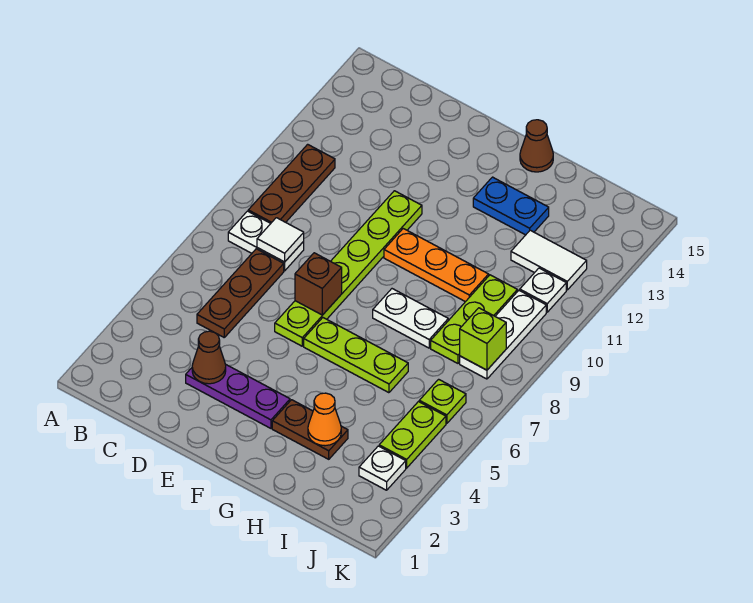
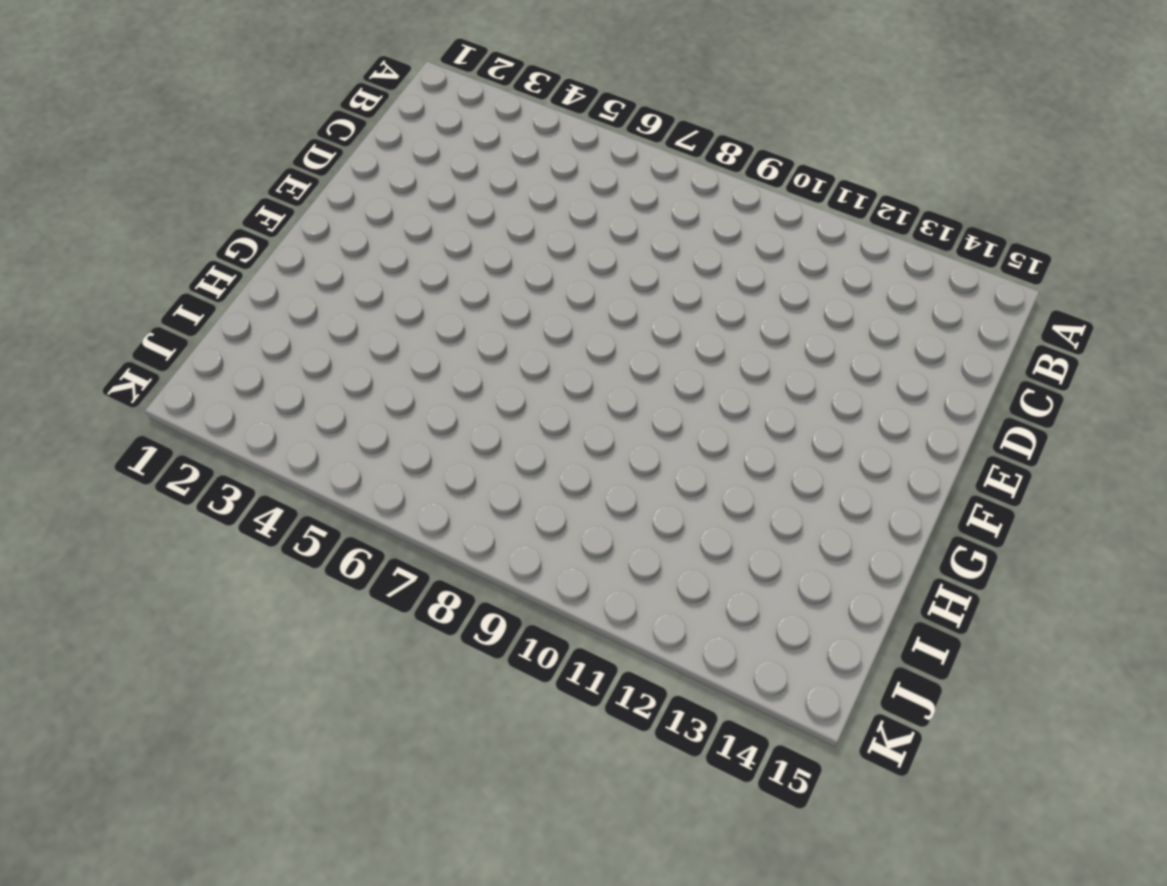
none -> white 1x2 plate [228,211,304,271]
none -> brown 1x3 plate [248,144,335,223]
none -> brown 1x3 plate [197,249,284,337]

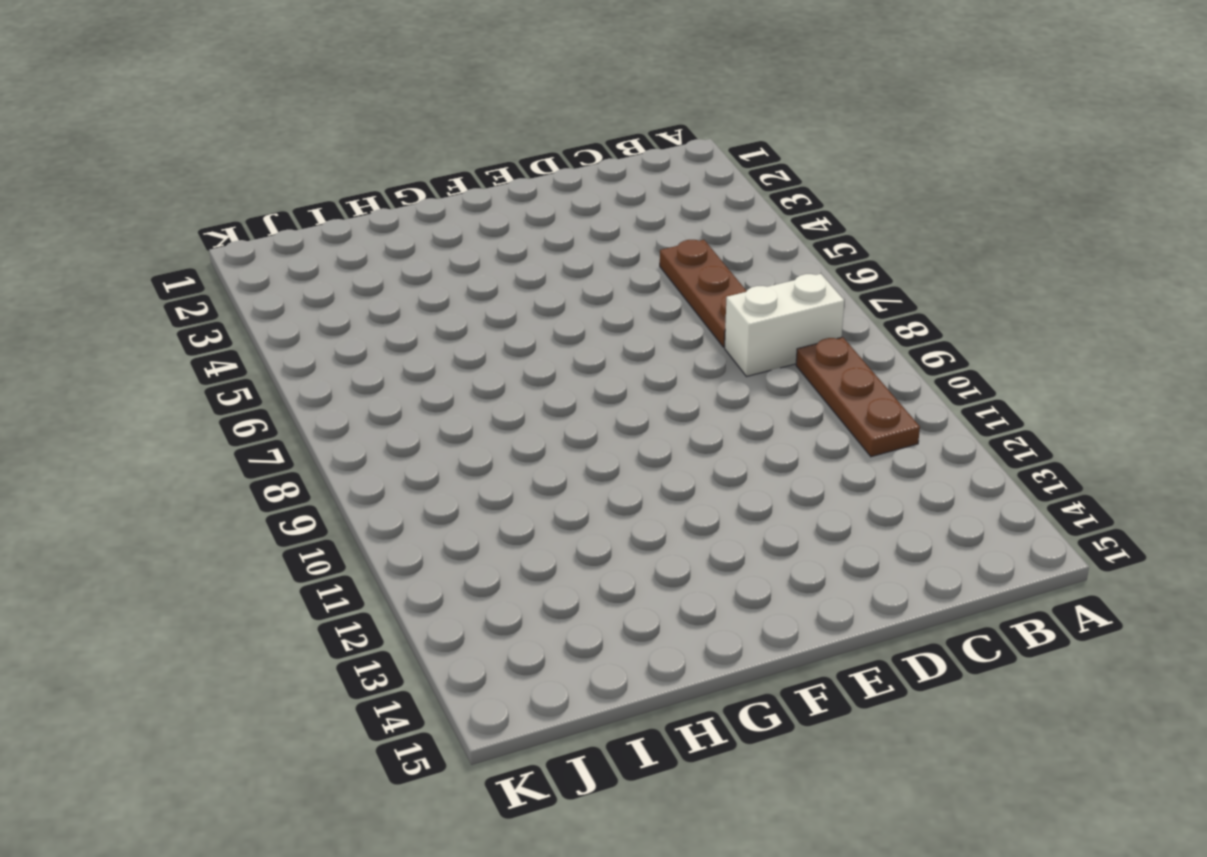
white 1x2 brick [725,274,844,377] -> white 1x2 plate [228,211,304,271]
none -> purple 1x3 plate [186,364,290,428]
none -> lime 1x6 plate [275,191,422,346]
none -> lime 1x3 plate [304,318,408,393]

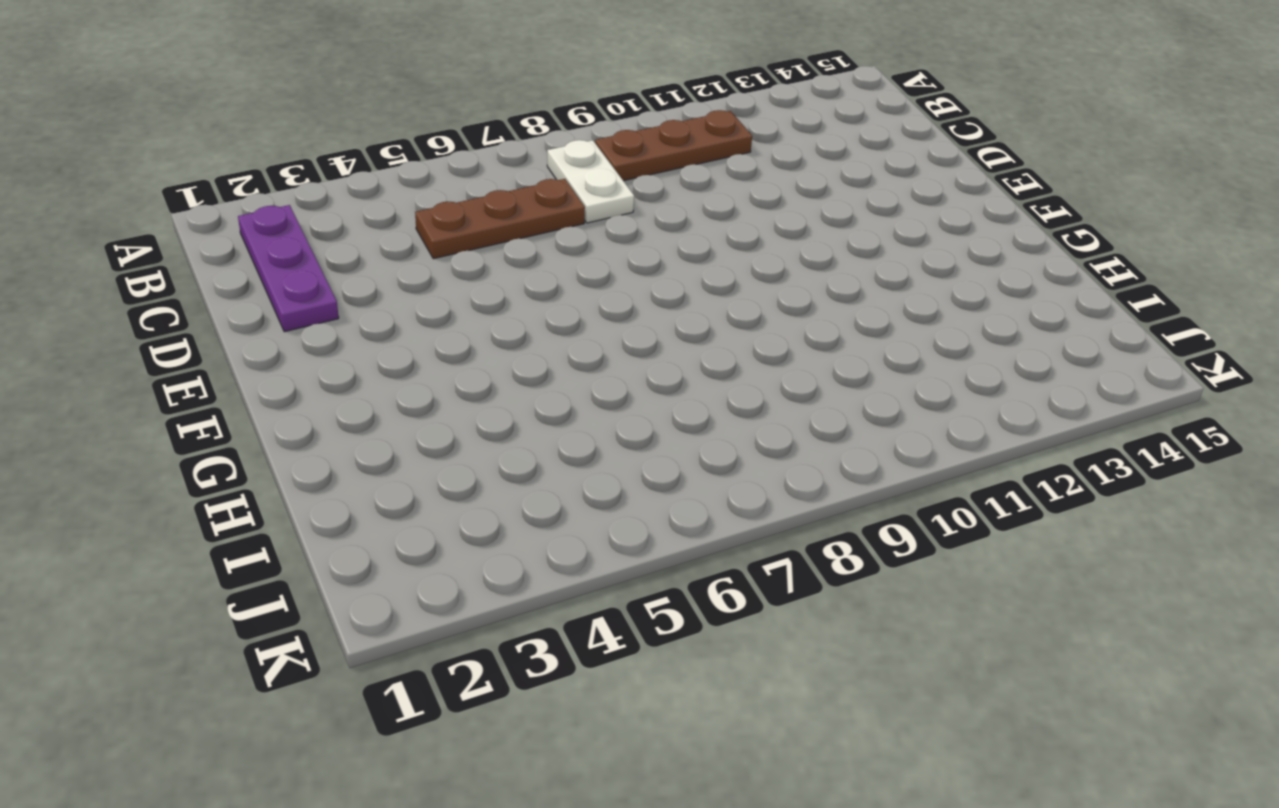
purple 1x3 plate [238,205,339,332] -> purple 1x3 plate moved to [186,364,290,428]
none -> lime 1x6 plate [275,191,422,346]
none -> lime 1x3 plate [304,318,408,393]
none -> orange 1x3 plate [384,229,489,302]

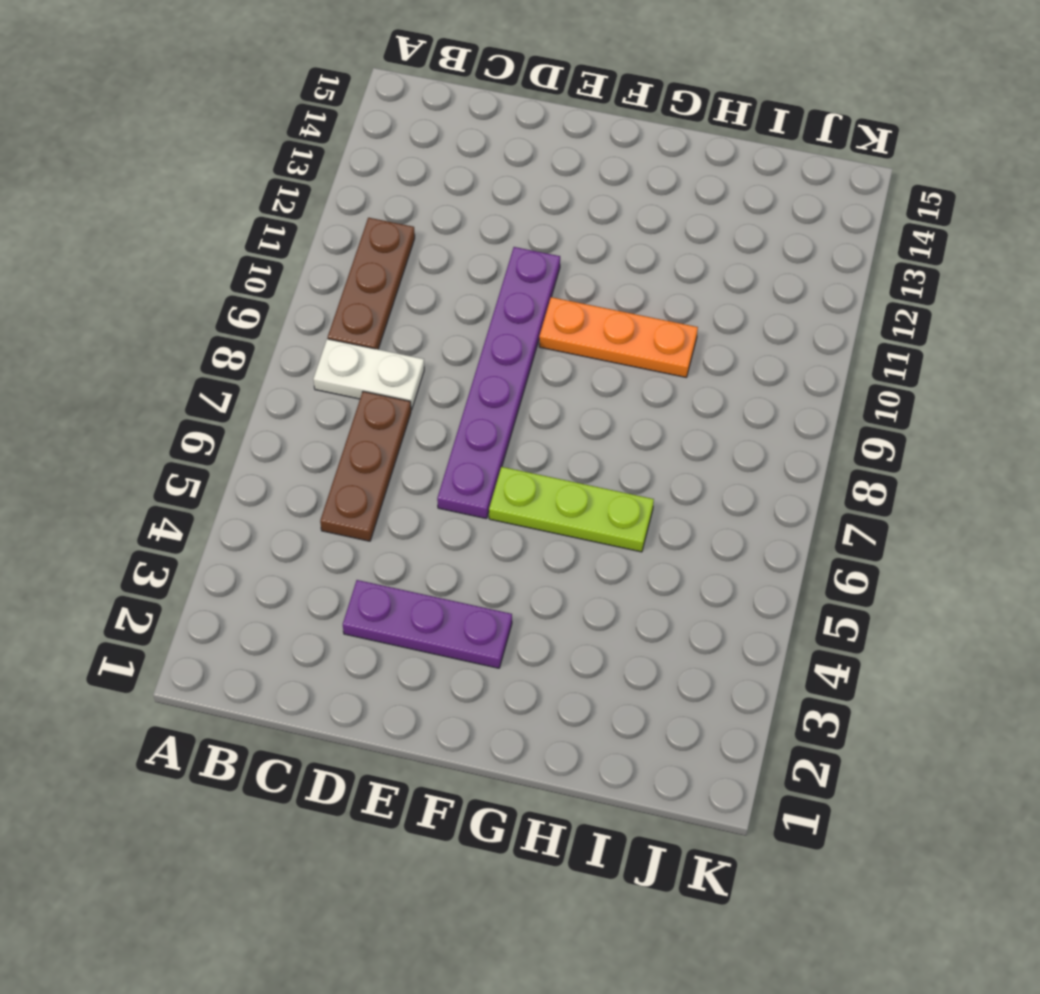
purple 1x6 plate [437,247,560,519] -> lime 1x6 plate [275,191,422,346]
none -> brown 1x2 plate [272,400,348,459]
none -> white 1x2 plate [373,289,448,348]
none -> blue 1x2 plate [473,177,549,235]

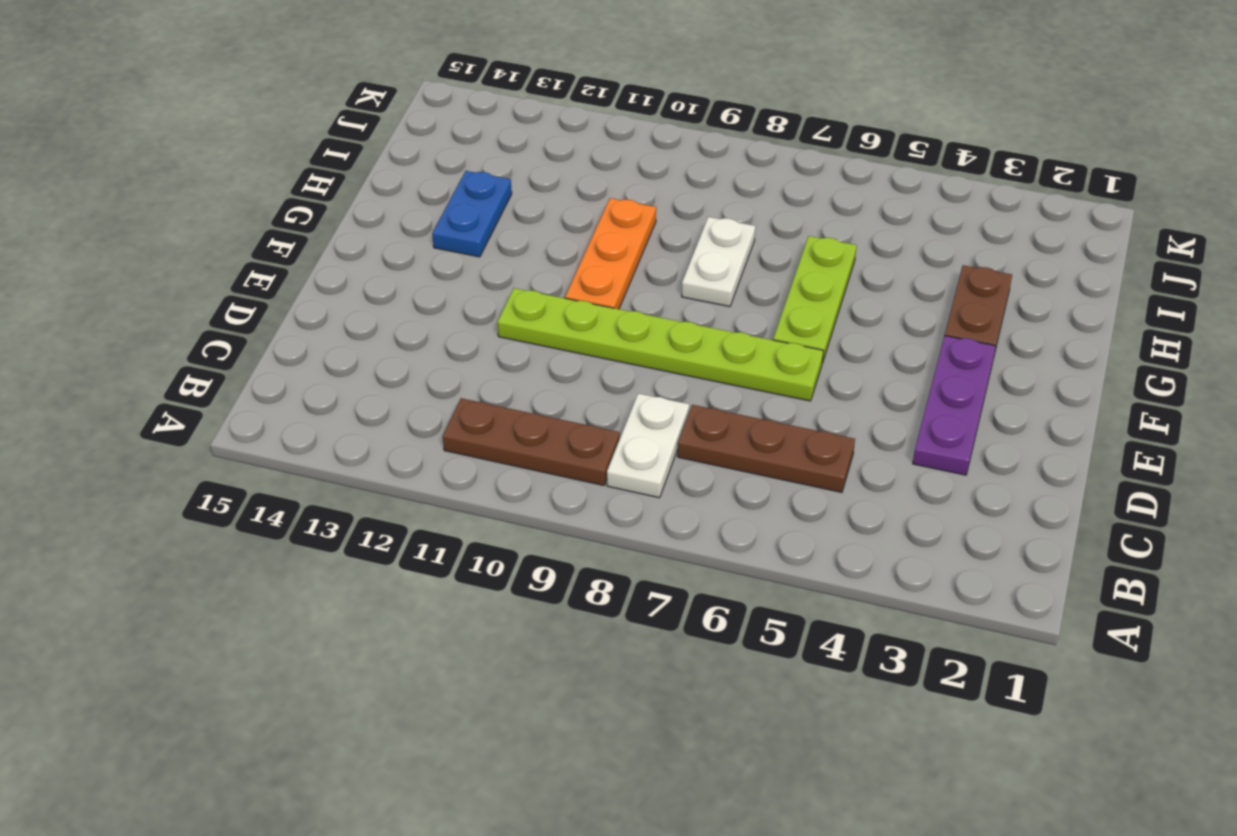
none -> brown 1x1 cone [520,120,553,172]
none -> lime 1x3 plate [431,275,517,363]
none -> white 1x2 tile [511,230,587,290]

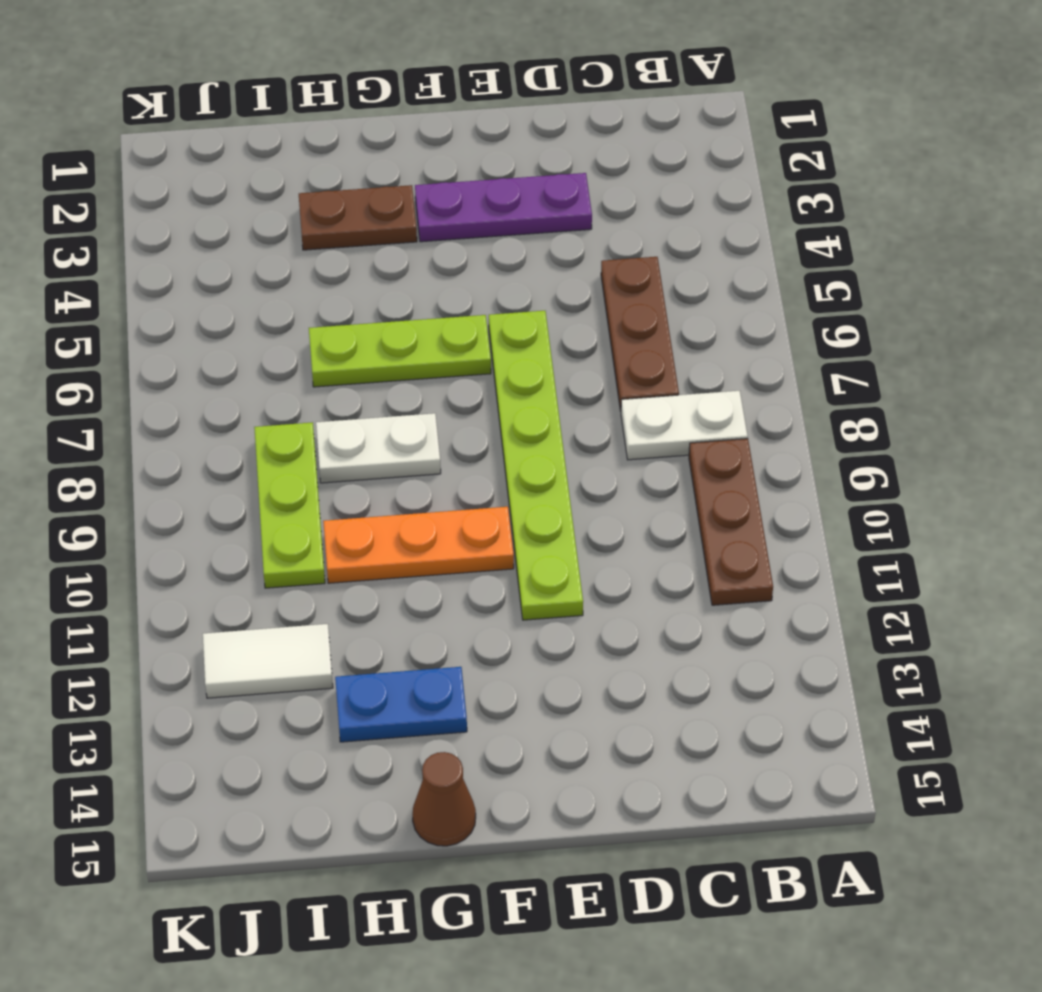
none -> white 1x1 plate [359,446,406,490]
none -> lime 1x2 plate [379,402,446,468]
none -> lime 1x1 plate [419,379,466,424]

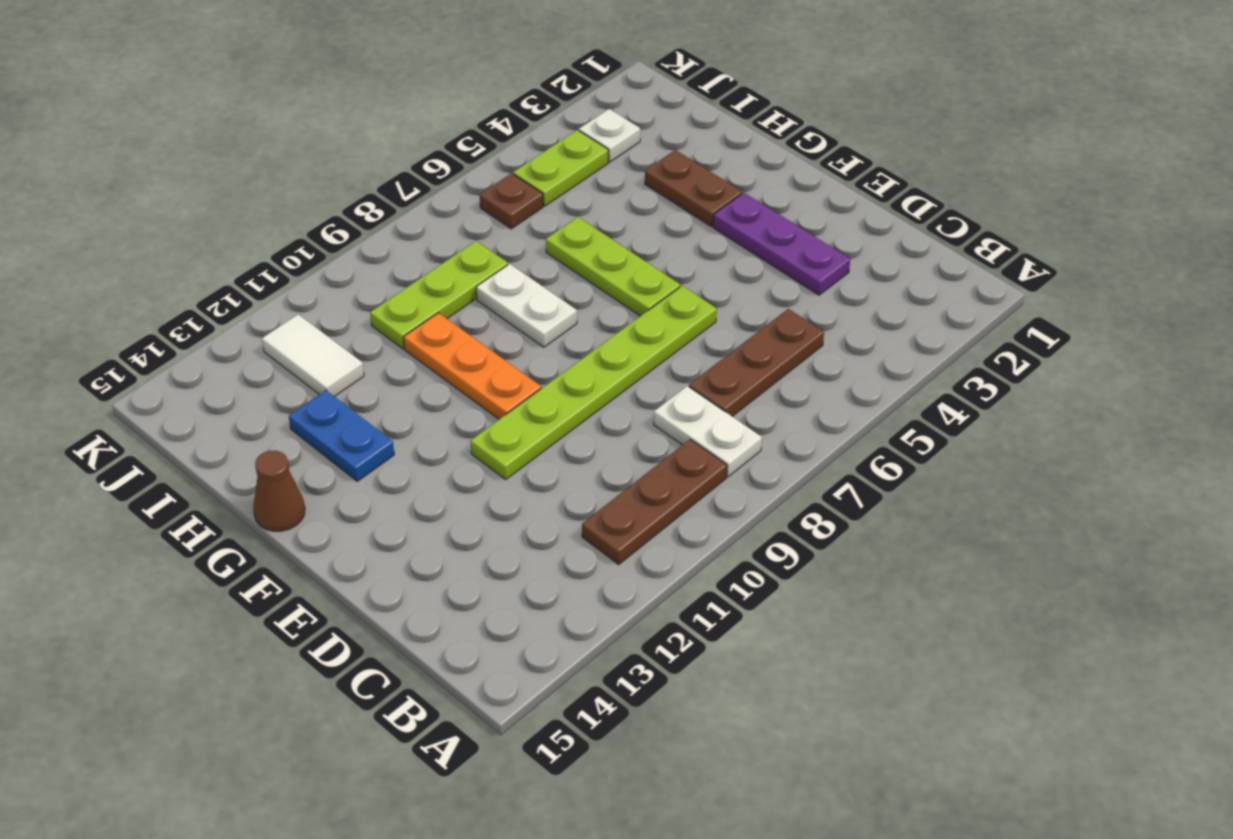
brown 1x1 plate [480,173,543,229] -> lime 1x1 plate [419,379,466,424]
none -> white 1x3 plate [460,290,546,379]
none -> white 1x1 plate [520,268,566,312]
none -> white 1x1 tile [257,218,304,262]

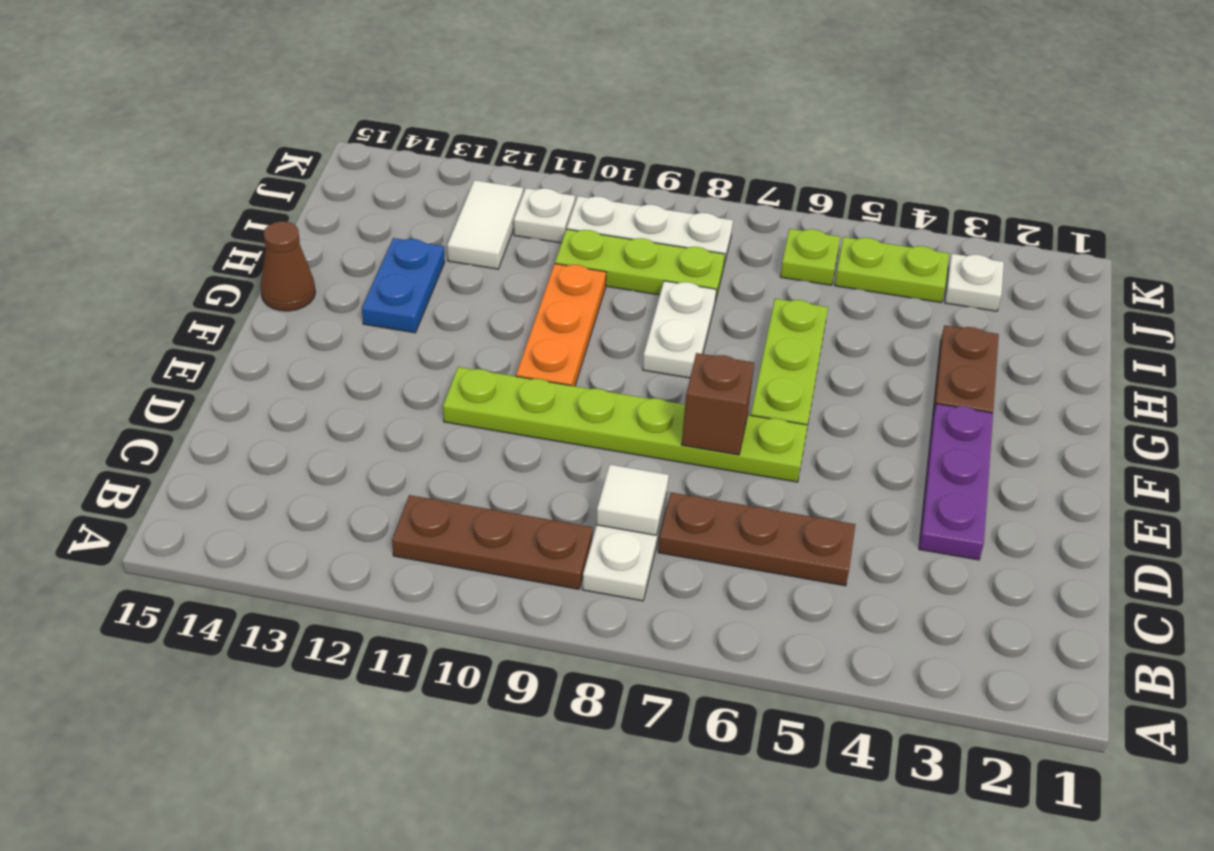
none -> brown 1x1 cone [192,331,226,384]
none -> orange 1x1 cone [308,393,341,446]
none -> lime 1x1 brick [460,308,506,370]

